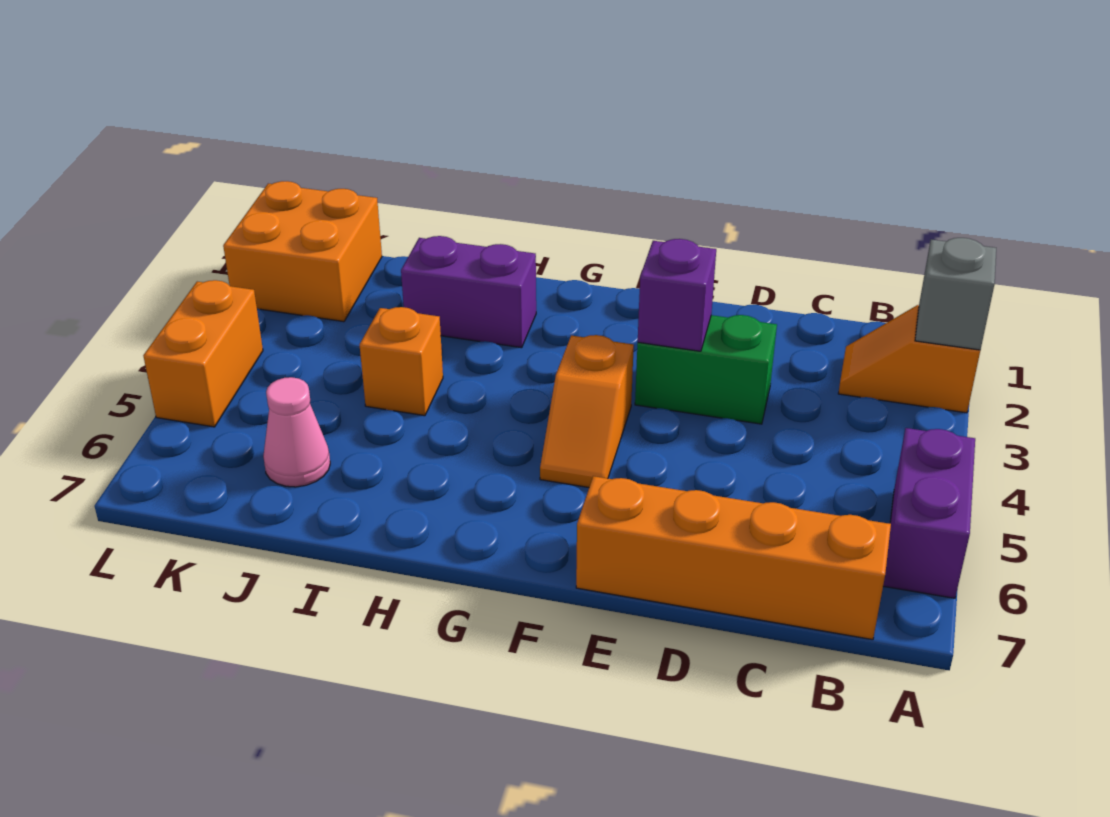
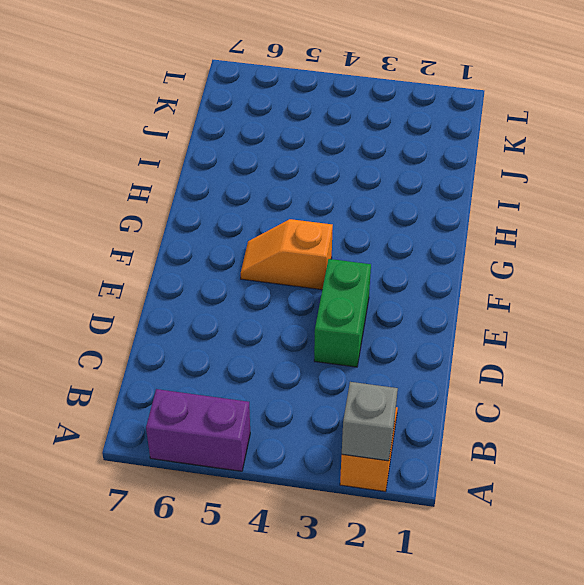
none -> orange 1x4 brick [576,476,891,640]
none -> purple 1x2 brick [401,236,536,348]
none -> orange 1x1 brick [360,307,443,416]

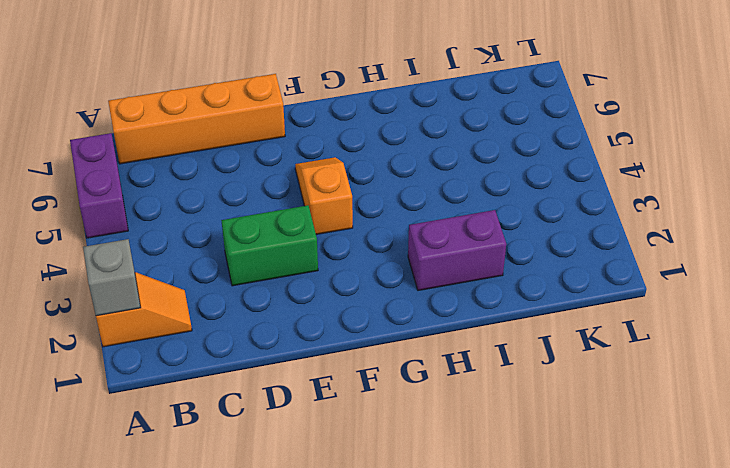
none -> orange 1x1 brick [360,307,443,416]
none -> pink 1x1 cone [263,377,330,487]
none -> orange 2x2 brick [223,181,382,322]

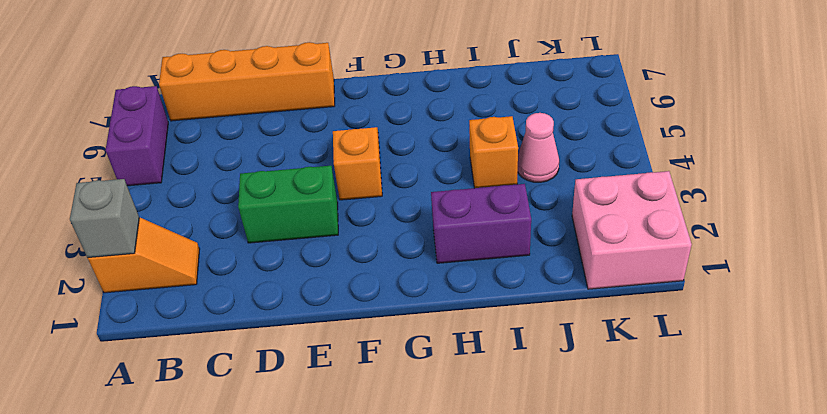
pink 1x1 cone [518,113,559,182] -> pink 1x1 cone moved to [263,377,330,487]
pink 2x2 brick [572,171,692,289] -> orange 2x2 brick [223,181,382,322]
none -> orange 1x2 brick [143,280,263,427]
none -> purple 1x1 brick [638,239,716,351]

